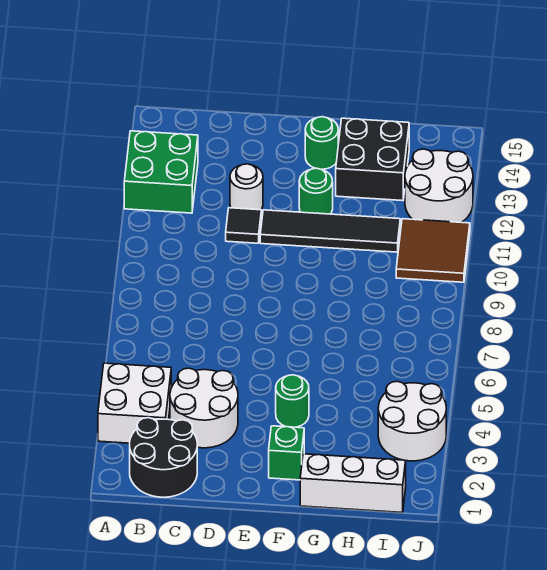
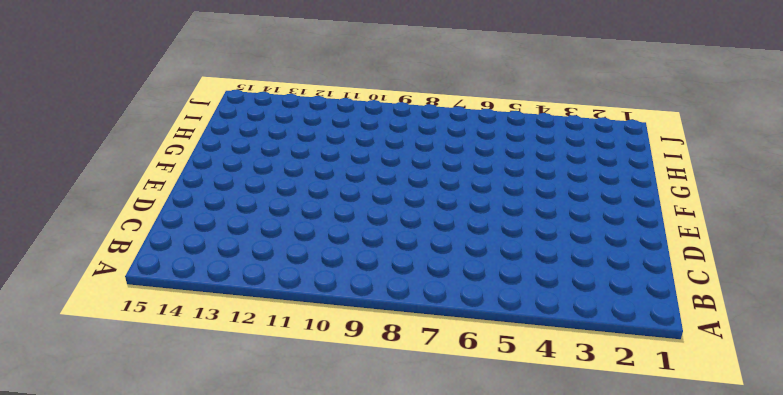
none -> white 2x2 brick [98,363,171,443]
none -> green 2x2 brick [124,131,198,213]
none -> black 2x2 round brick [130,418,197,497]

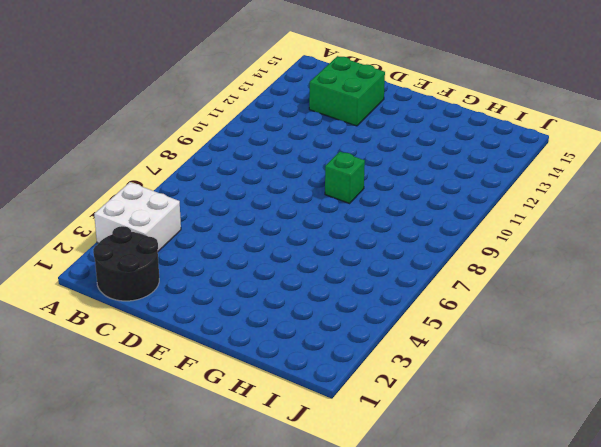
green 2x2 brick [309,56,385,126] -> green 2x2 brick moved to [124,131,198,213]
green 1x1 brick [325,152,365,203] -> green 1x1 brick moved to [269,426,304,480]
none -> white 2x2 round brick [170,368,238,448]
none -> black 1x1 tile [226,208,262,243]
none -> white 1x1 round brick [230,164,263,210]

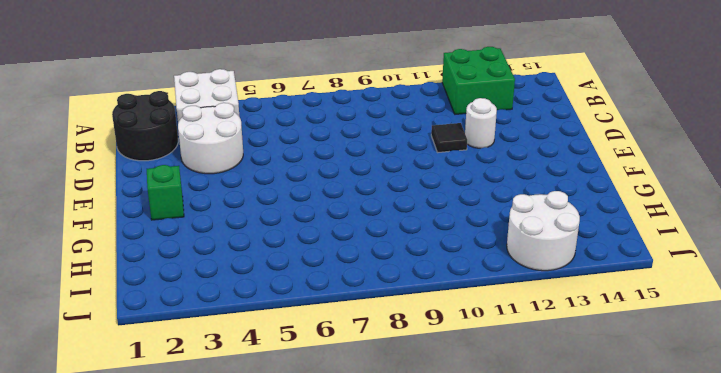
none -> black 1x4 tile [260,210,400,252]
none -> green 1x1 round brick [276,375,309,427]
none -> green 1x1 round brick [299,168,333,214]

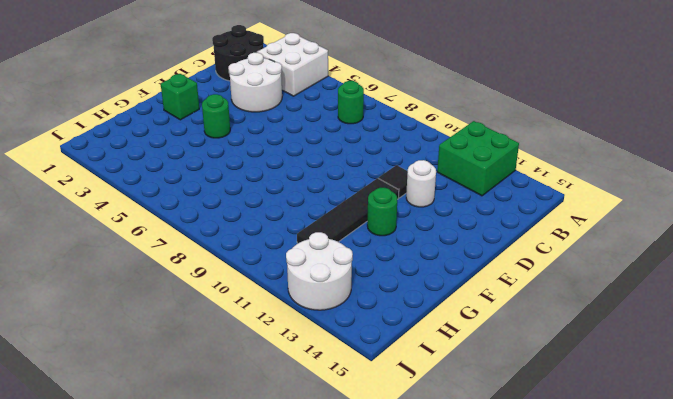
green 1x1 round brick [338,81,364,124] -> green 1x1 round brick moved to [305,117,338,169]
none -> white 1x3 brick [300,454,406,513]
none -> black 2x2 brick [336,118,409,201]
none -> white 2x2 round brick [378,381,446,461]

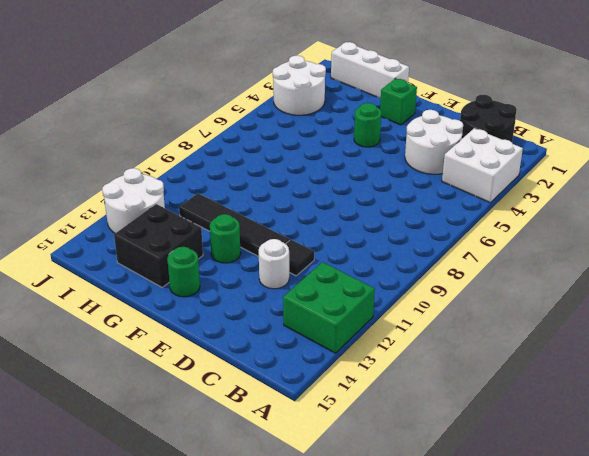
none -> brown 2x2 tile [396,219,470,282]

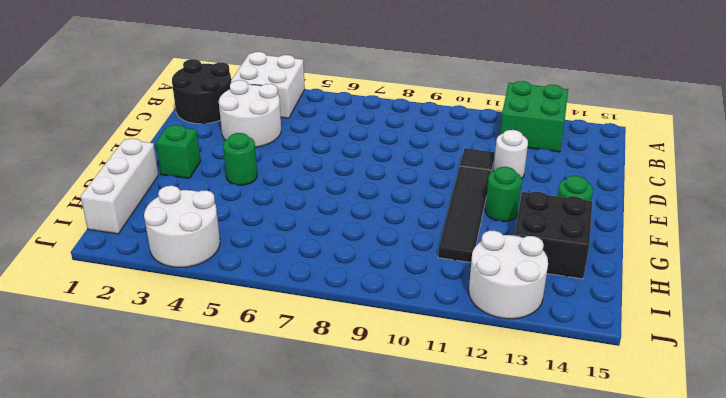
none -> brown 2x2 tile [396,219,470,282]

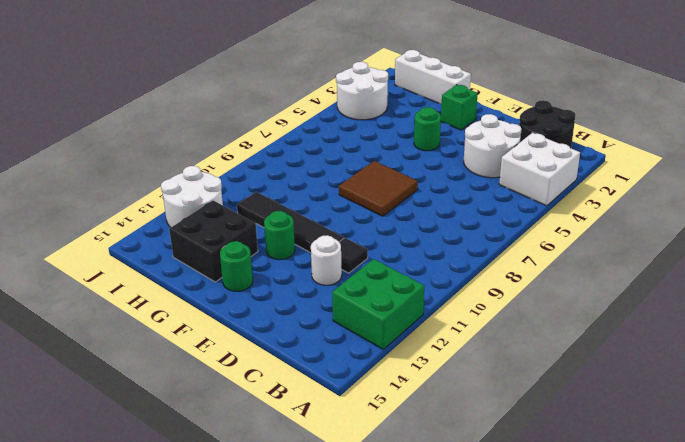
brown 2x2 tile [339,161,418,216] -> brown 2x2 tile moved to [396,219,470,282]

